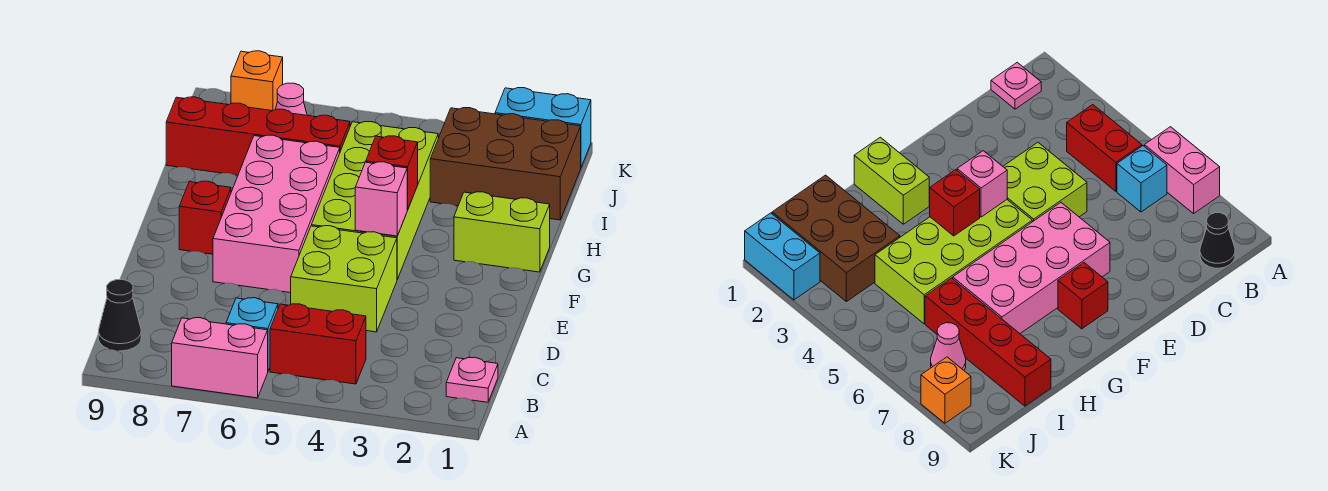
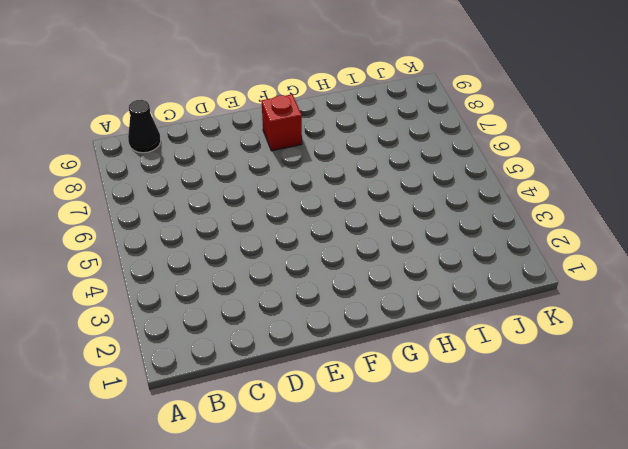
none -> pink 1x2 brick [172,318,268,398]
none -> pink 1x1 plate [446,357,498,402]
none -> red 1x2 brick [270,304,366,384]

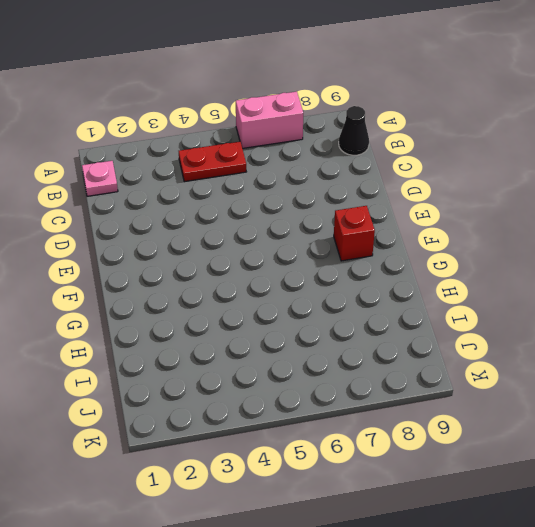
red 1x2 plate [179,142,246,182] -> red 1x2 brick [270,304,366,384]
none -> cyan 1x1 brick [226,298,278,371]
none -> lime 2x2 brick [291,226,397,332]
none -> pink 2x4 brick [213,135,340,293]

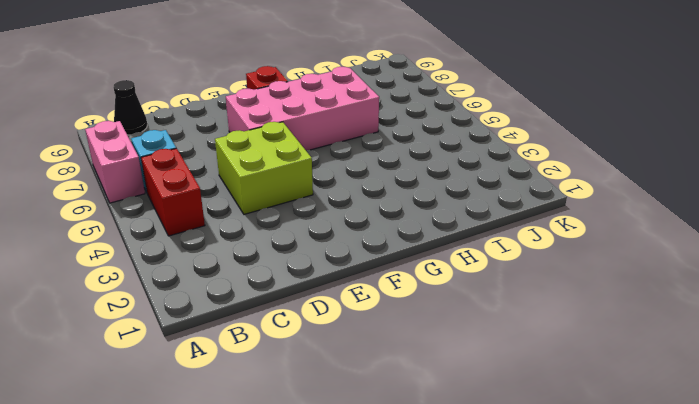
none -> pink 1x1 plate [446,357,498,402]
none -> lime 2x4 brick [311,122,438,279]
none -> lime 1x2 brick [454,192,550,272]

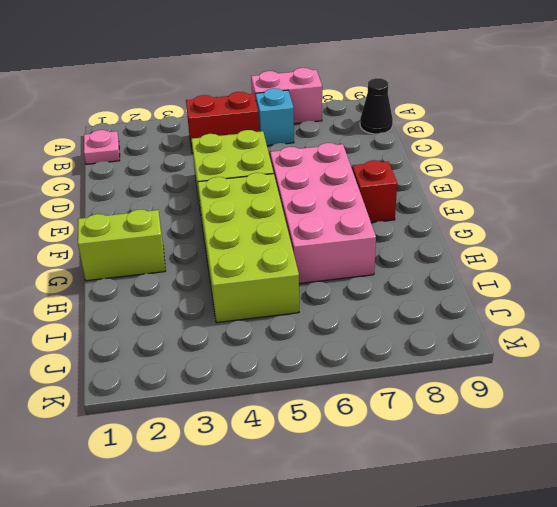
none -> brown 2x3 brick [430,108,581,220]
none -> red 1x4 brick [166,97,350,175]
none -> pink 1x1 cone [275,83,307,115]

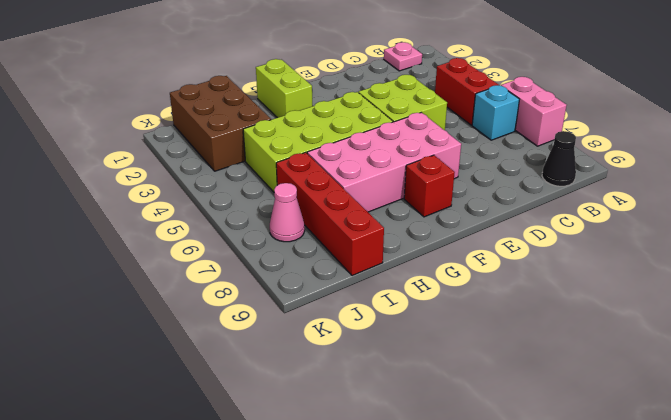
none -> cyan 1x2 brick [495,88,591,167]
none -> orange 1x1 brick [231,51,283,111]
none -> pink 1x1 brick [355,162,407,236]

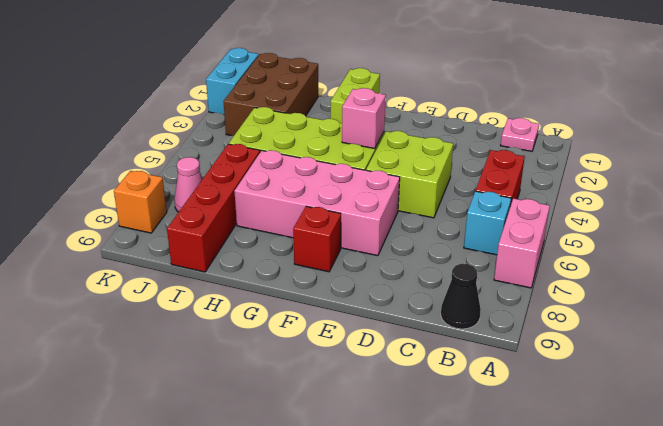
none -> red 1x1 brick [366,136,418,210]

